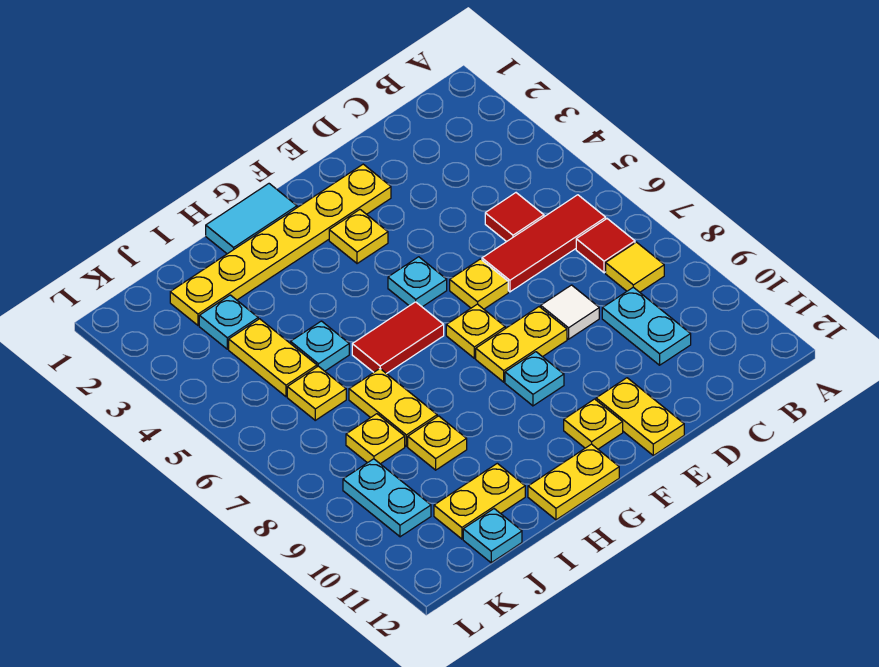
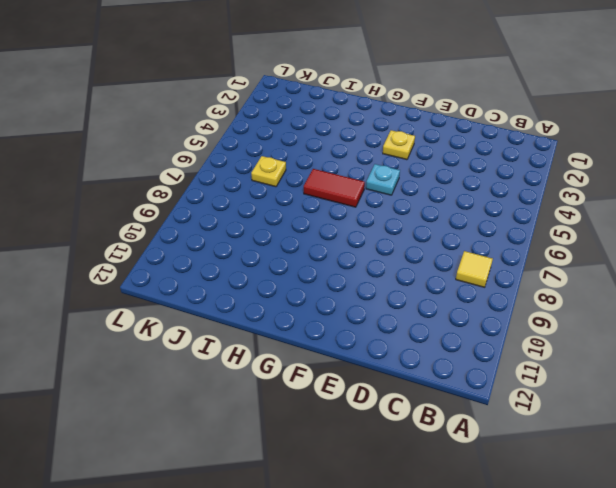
none -> red 1x3 tile [482,195,606,292]
none -> red 1x1 tile [576,219,635,273]
none -> red 1x1 tile [485,193,544,242]

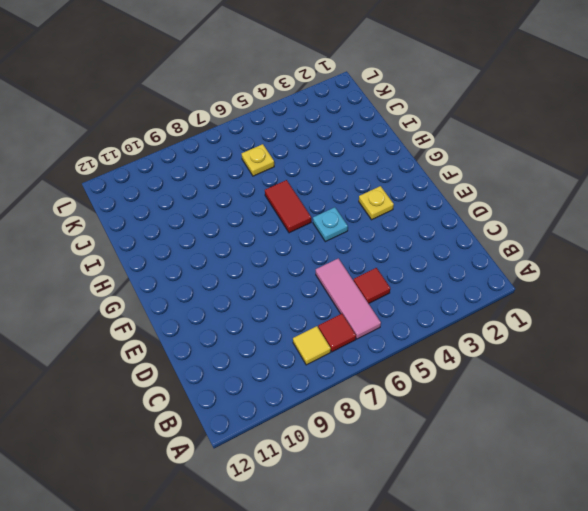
pink 1x3 tile [316,258,381,339] -> red 1x3 tile [482,195,606,292]
none -> cyan 1x2 plate [602,287,691,365]
none -> white 1x1 tile [541,285,599,339]
none -> yellow 1x6 plate [170,164,391,325]

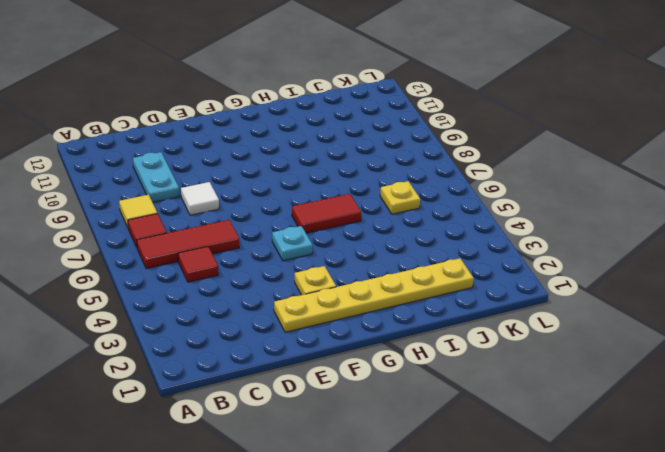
none -> yellow 1x1 plate [450,259,508,309]
none -> yellow 1x2 plate [476,307,567,382]
none -> yellow 1x2 plate [596,378,684,455]

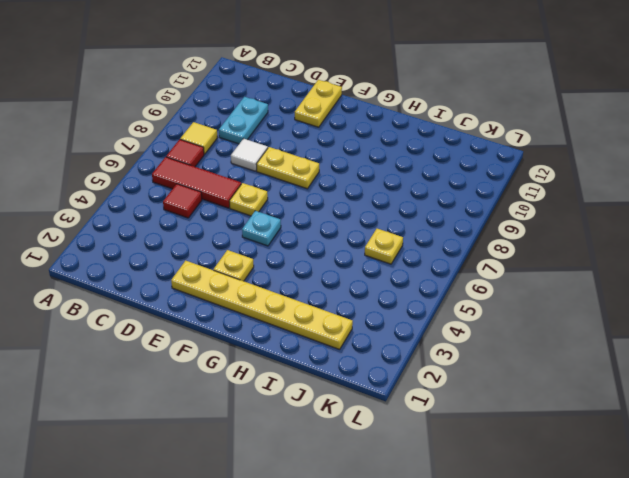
none -> yellow 1x1 plate [446,304,505,358]
none -> cyan 1x1 plate [505,352,564,406]
none -> yellow 1x1 plate [564,399,623,449]

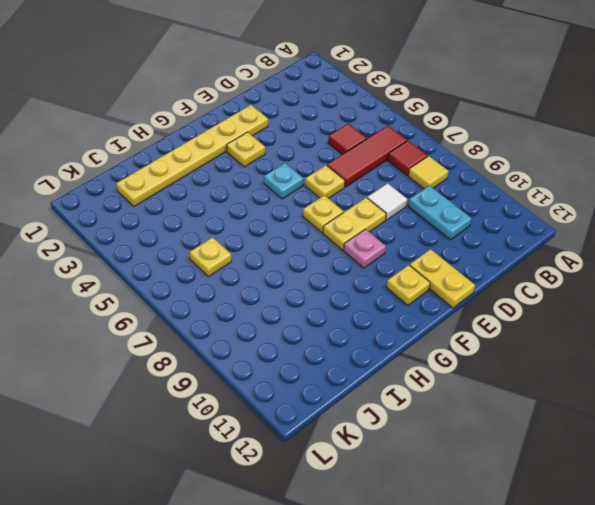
pink 1x1 plate [344,229,386,268] -> cyan 1x1 plate [505,352,564,406]
none -> cyan 1x2 tile [206,184,297,254]
none -> red 1x2 tile [352,302,444,374]
none -> yellow 1x2 plate [528,444,619,520]

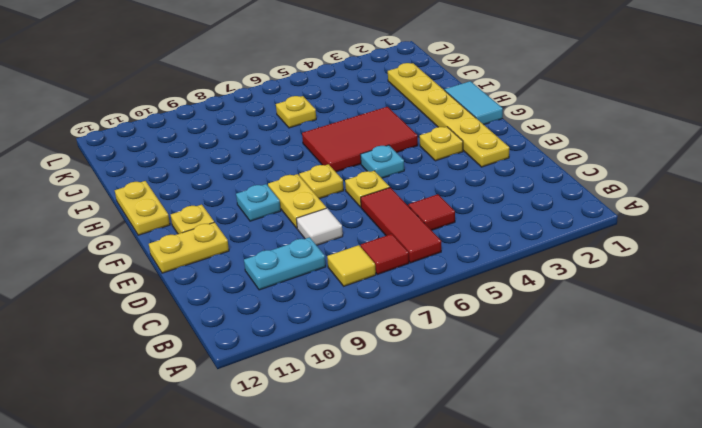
red 2x3 tile [302,107,418,172] -> red 1x2 tile [352,302,444,374]
none -> cyan 1x1 plate [291,321,349,371]
none -> yellow 1x2 plate [349,369,437,446]
none -> yellow 1x1 plate [408,416,467,470]

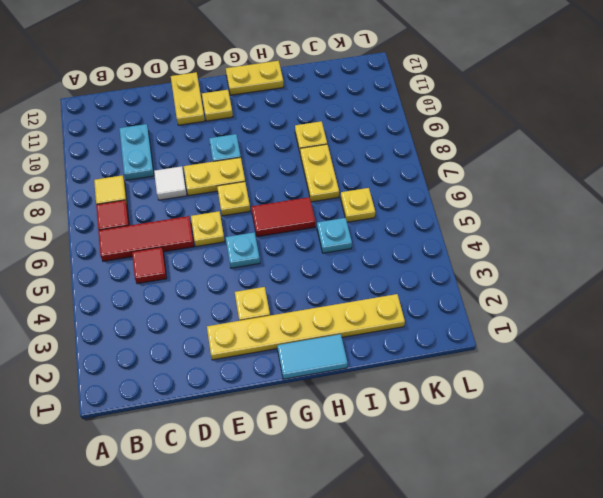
none -> yellow 1x2 plate [434,463,525,539]
none -> cyan 1x1 plate [199,295,258,349]
none -> yellow 1x2 plate [229,319,317,397]

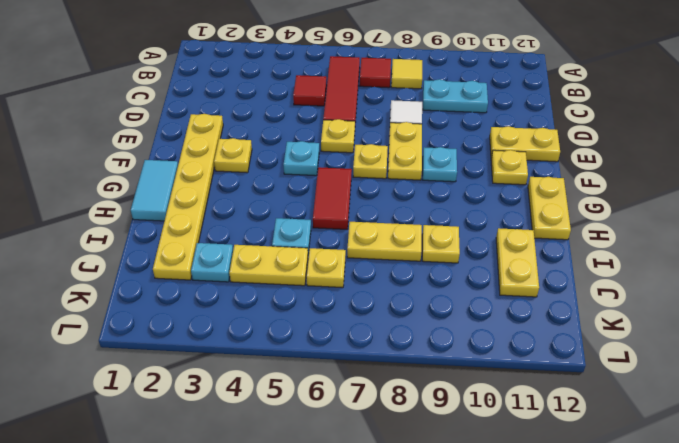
none -> yellow 1x1 plate [346,414,405,464]
none -> cyan 1x1 plate [463,509,522,563]
none -> cyan 1x2 plate [343,459,431,537]

